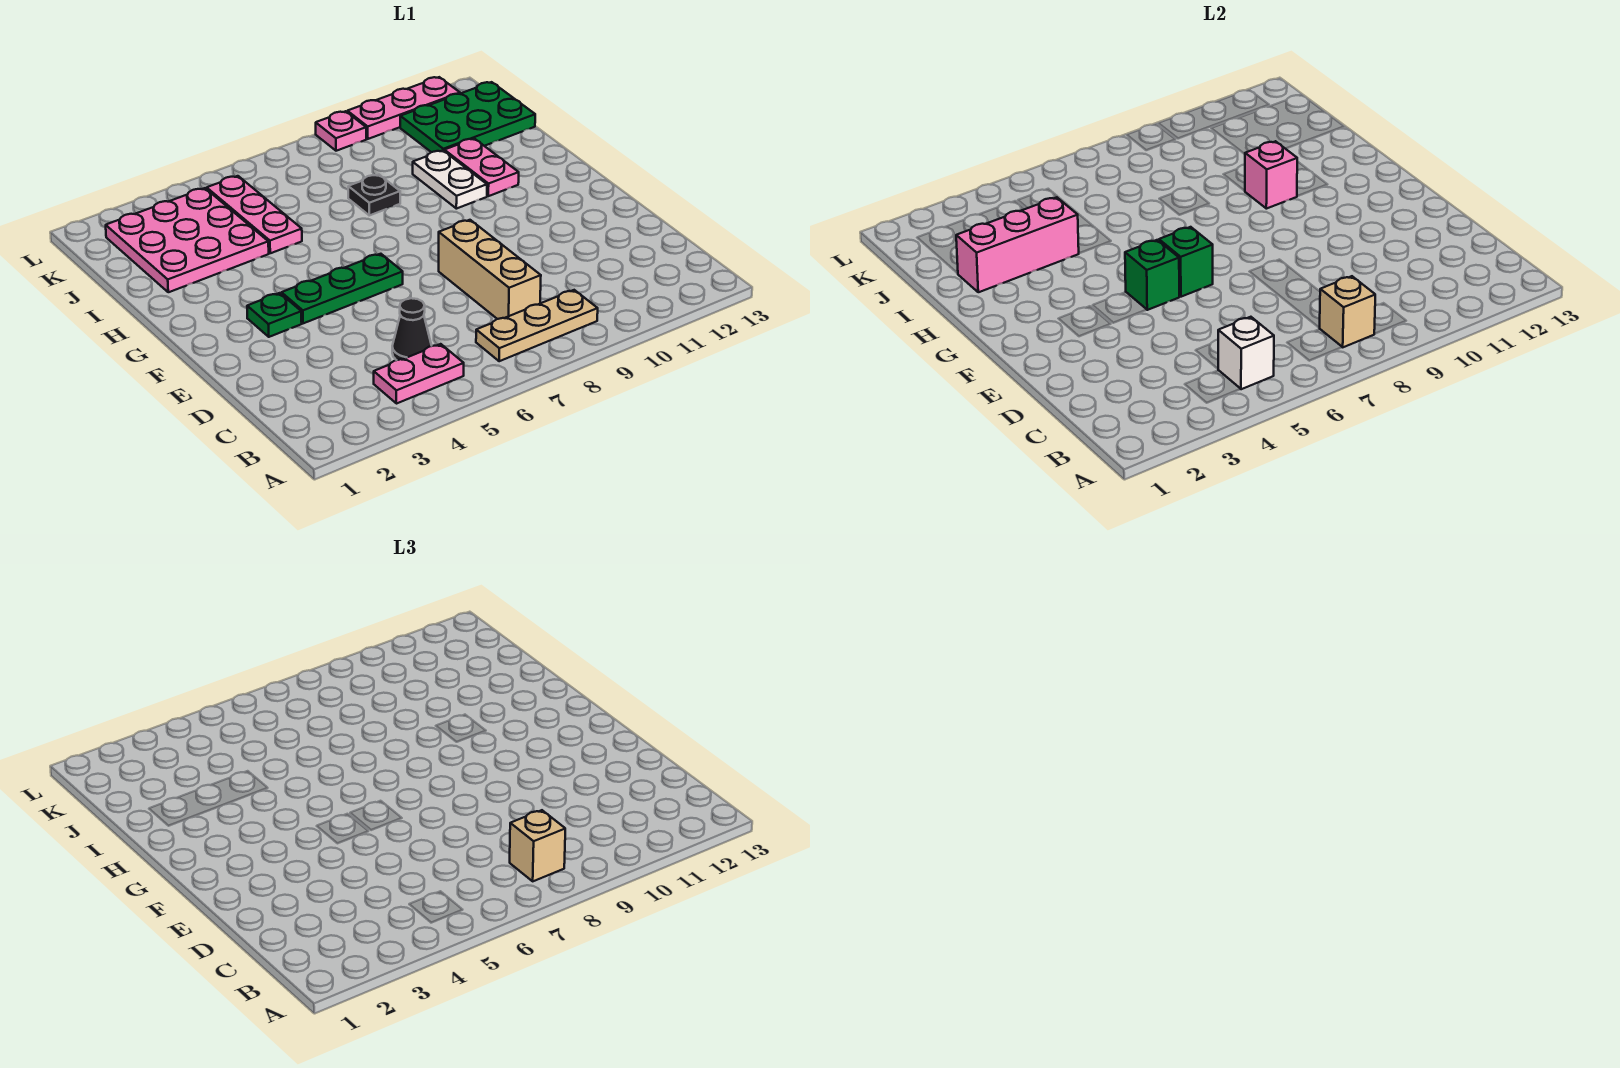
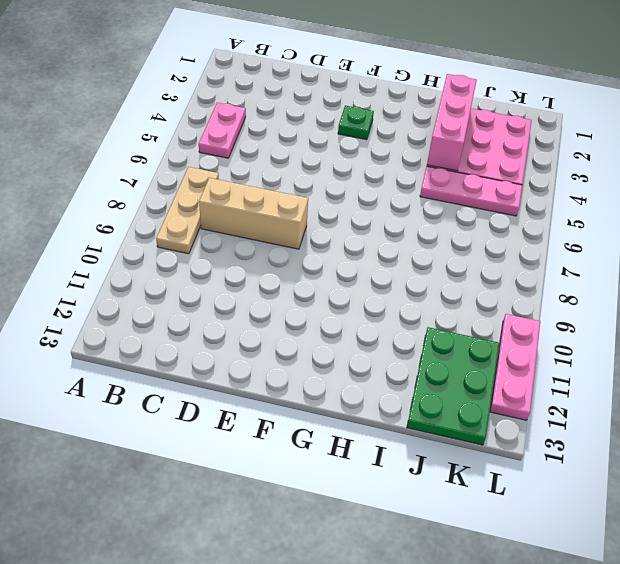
none -> black 1x1 cone [392,298,432,360]
none -> green 1x3 plate [281,254,403,323]
none -> white 1x2 plate [413,150,487,209]

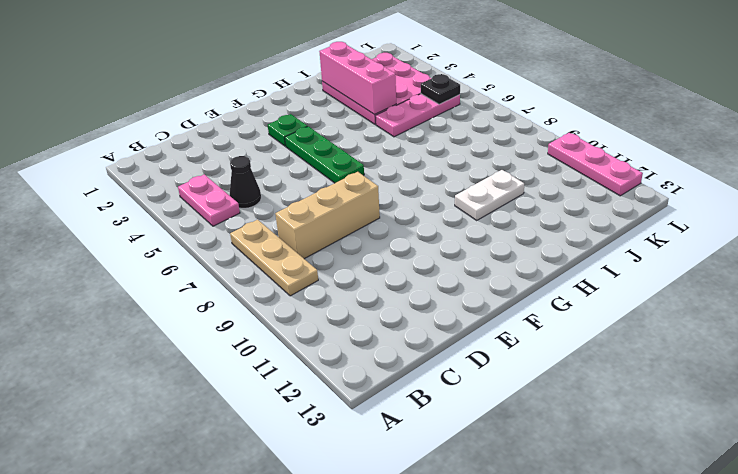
black 1x1 plate [421,74,460,104] -> black 1x1 plate moved to [348,175,400,215]
none -> pink 1x2 plate [444,139,519,196]
none -> green 2x3 plate [400,82,535,152]
none -> pink 1x1 plate [316,111,366,151]

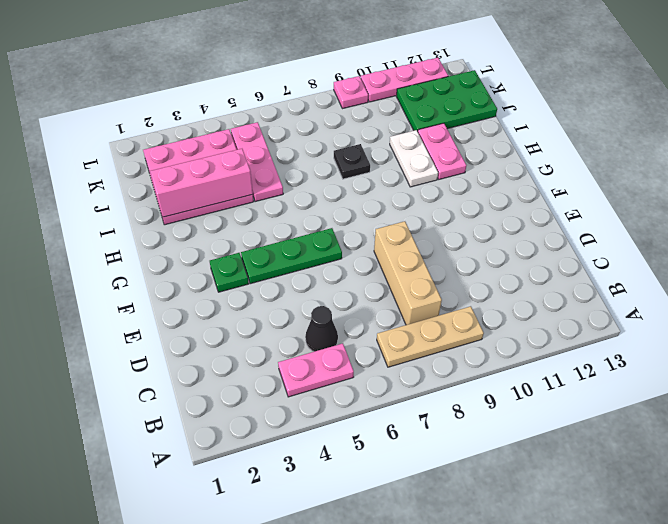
none -> white 1x1 brick [1218,317,1274,389]
none -> tan 1x1 brick [1320,276,1375,347]
none -> green 1x1 brick [1125,240,1179,310]

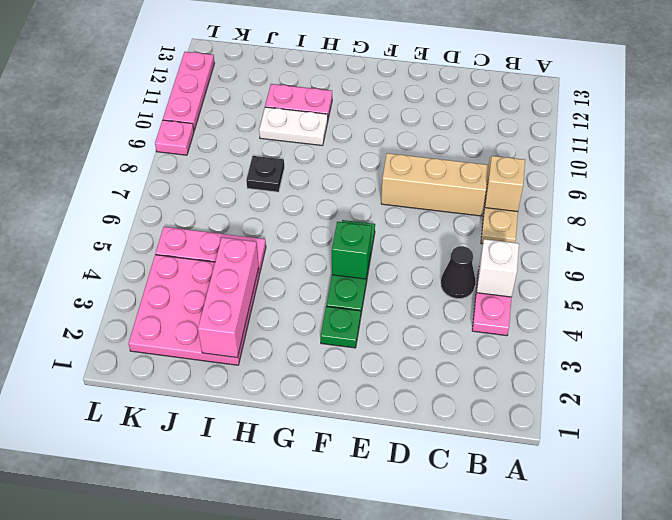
none -> green 2x3 plate [400,82,535,152]
none -> green 1x1 brick [1159,227,1213,297]
none -> pink 1x1 brick [1245,141,1297,209]

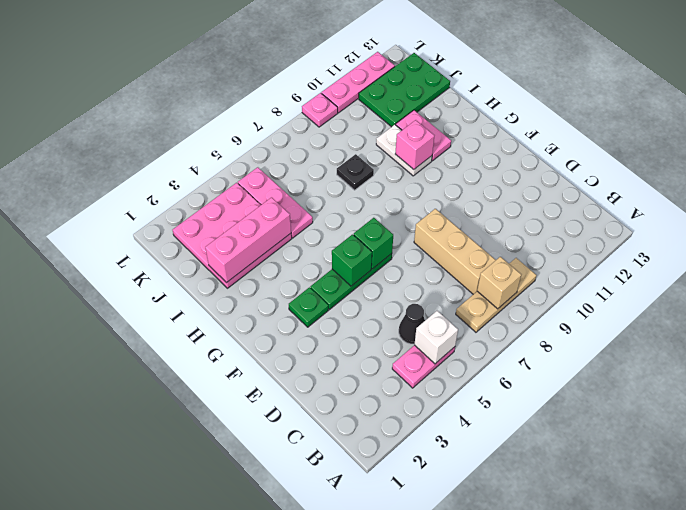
none -> tan 1x1 brick [510,810,565,881]

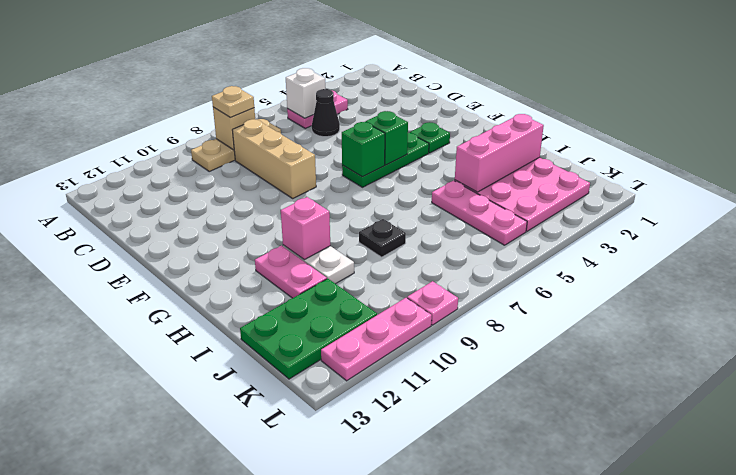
tan 1x1 plate [212,86,254,118] -> tan 1x1 brick [510,810,565,881]

